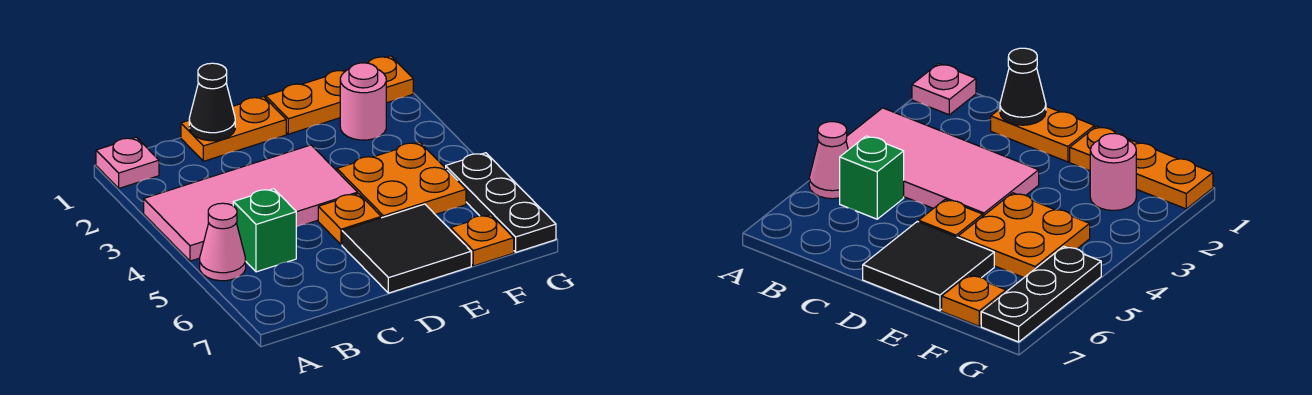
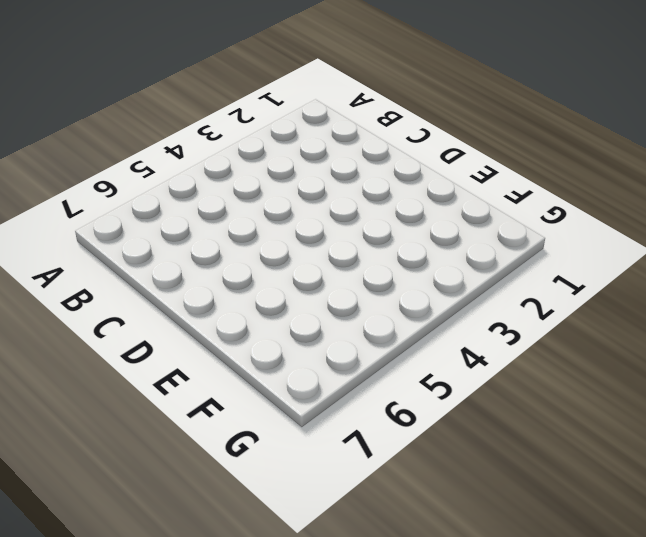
none -> pink 1x1 plate [96,137,159,188]
none -> pink 2x4 tile [144,145,358,261]
none -> pink 1x1 cone [200,203,246,281]

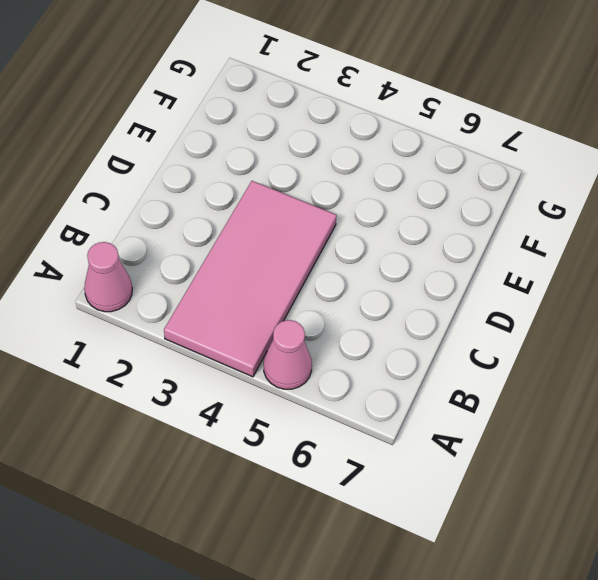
pink 1x1 cone [84,242,132,312] -> pink 1x1 plate [96,137,159,188]
none -> green 1x1 brick [233,189,296,272]
none -> orange 1x2 plate [181,97,286,161]
none -> orange 1x1 plate [318,194,381,245]

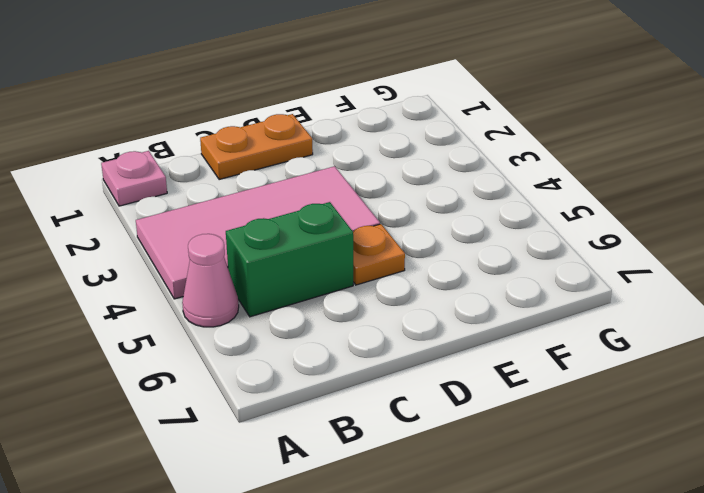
green 1x2 brick [226,202,353,317] -> green 1x1 brick [233,189,296,272]
none -> black 2x2 tile [342,204,471,293]
none -> orange 1x3 plate [266,56,413,134]
none -> orange 2x2 plate [337,142,466,218]

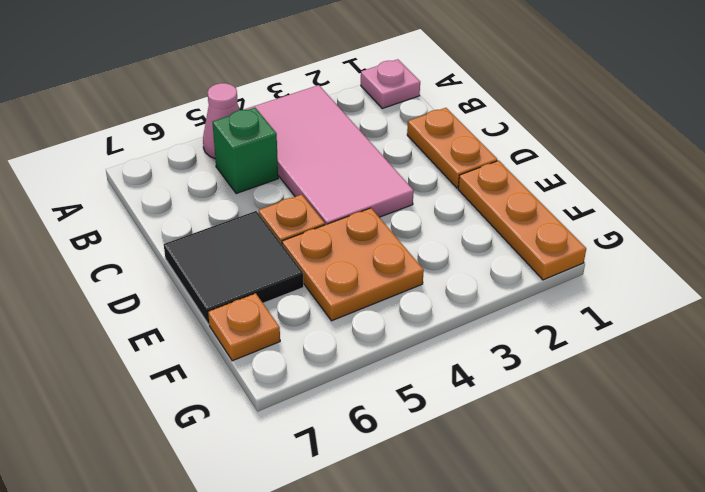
none -> pink 1x1 round brick [340,63,386,140]
none -> black 1x3 plate [446,153,556,252]
none -> black 1x1 cone [189,63,235,141]

